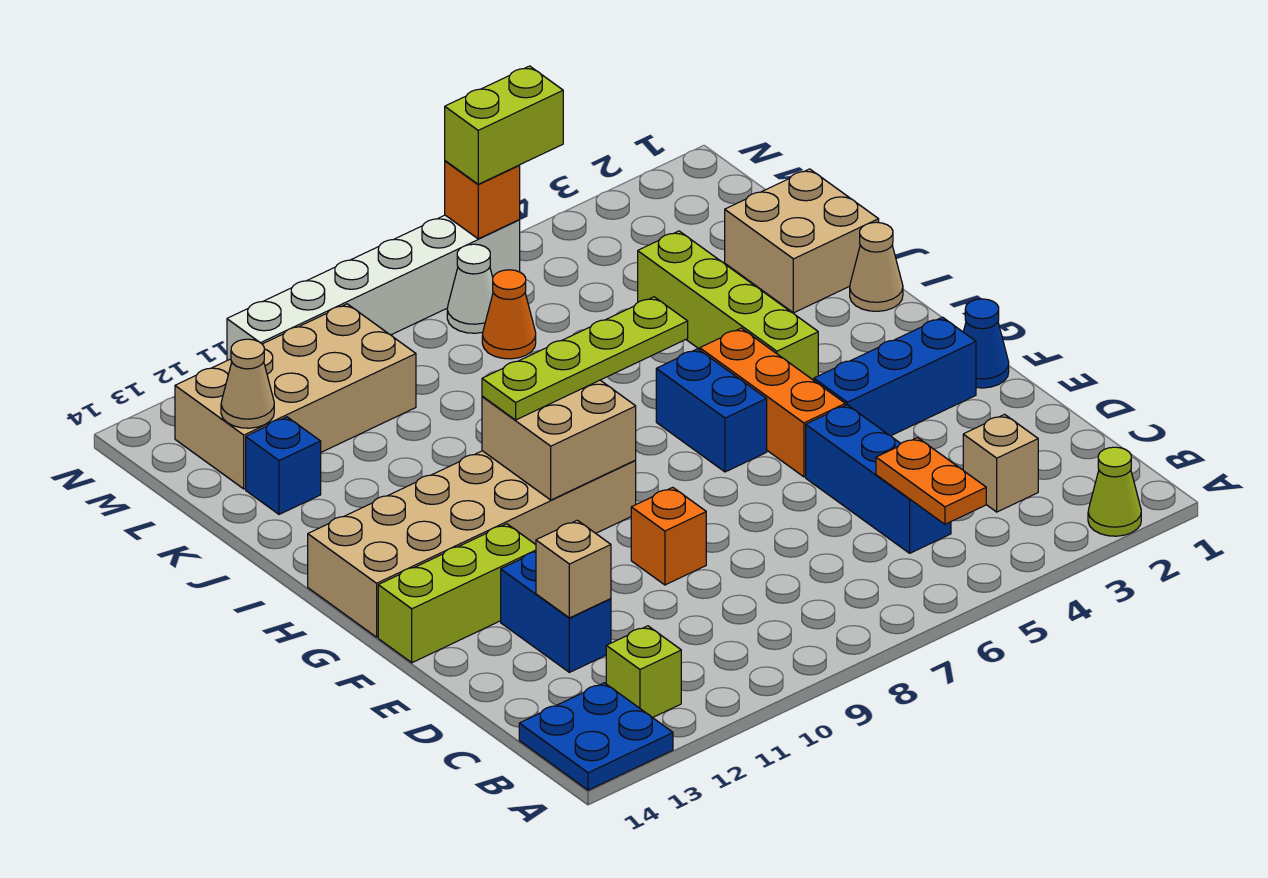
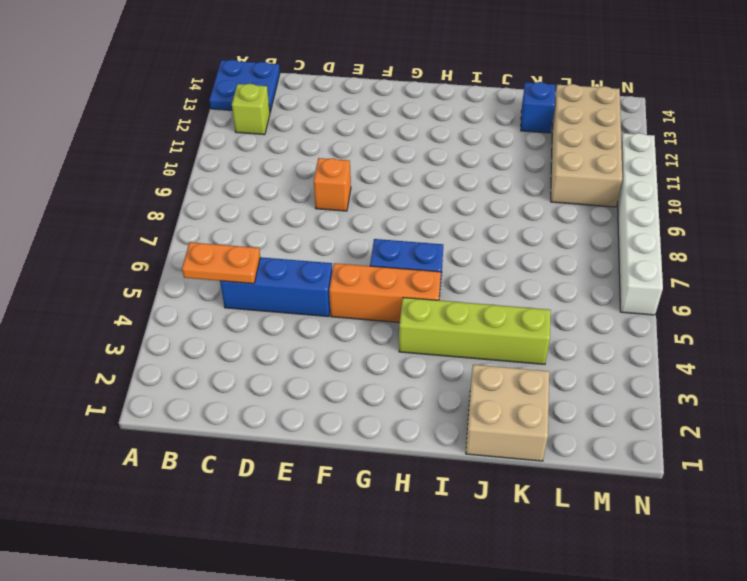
none -> lime 1x1 cone [1088,447,1141,536]
none -> tan 1x1 brick [963,414,1038,512]
none -> blue 1x2 brick [501,552,611,672]

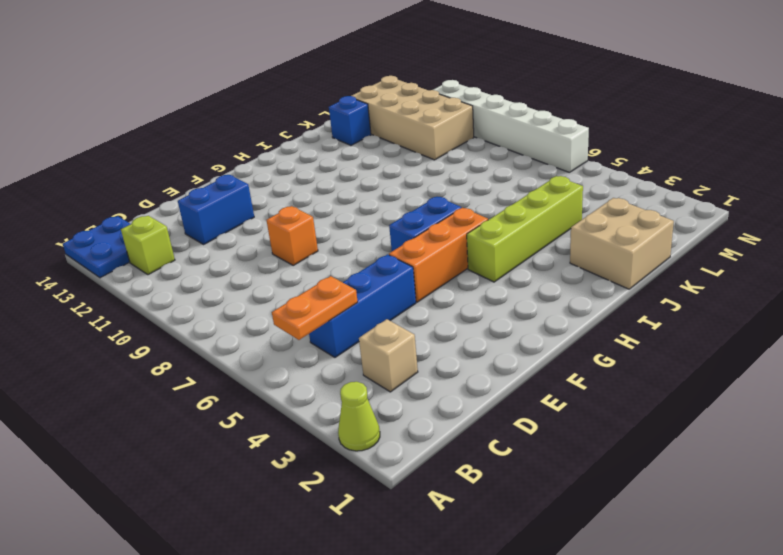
none -> blue 1x1 cone [963,299,1009,388]
none -> blue 1x3 brick [814,317,976,436]
none -> lime 1x3 brick [378,524,536,663]

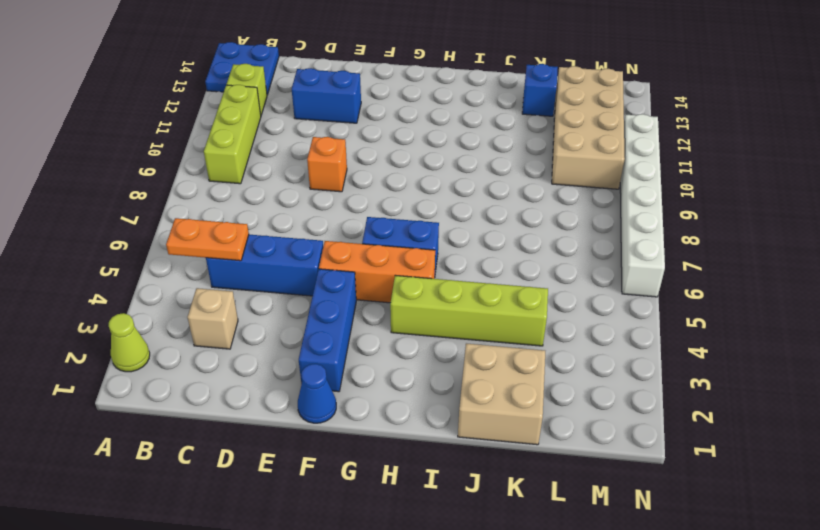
lime 1x3 brick [204,85,261,184] -> lime 1x3 brick moved to [378,524,536,663]
none -> tan 2x6 brick [308,451,636,637]
none -> tan 1x1 cone [850,222,903,311]
none -> orange 1x1 cone [482,270,536,359]

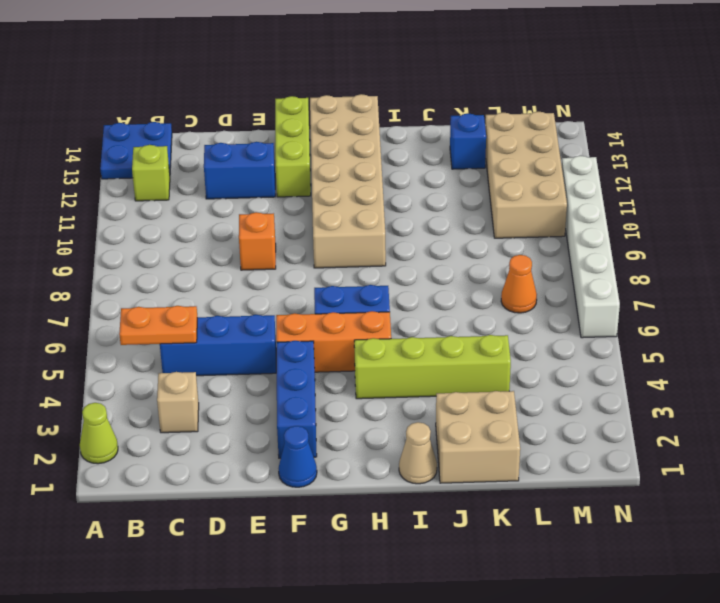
none -> white 1x1 cone [447,244,493,333]
none -> tan 1x1 brick [536,520,611,618]
none -> tan 2x2 brick [482,380,636,500]

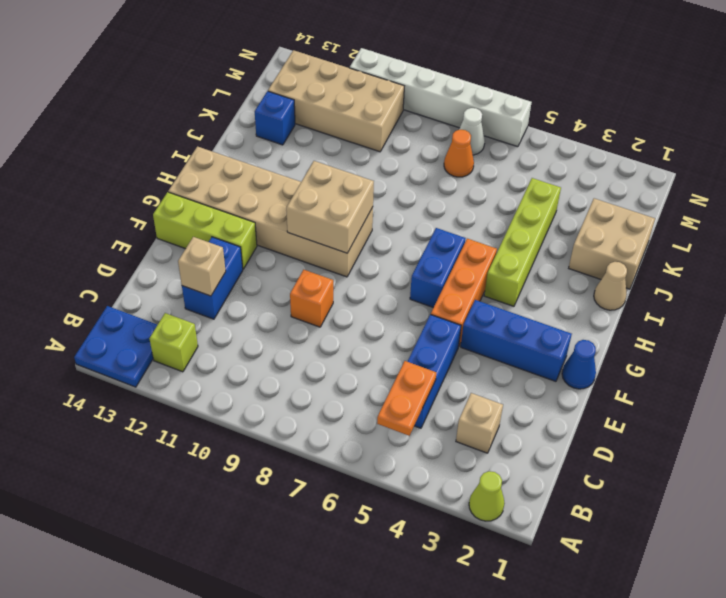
none -> tan 1x1 cone [221,339,274,428]
none -> orange 1x1 brick [445,161,520,239]
none -> lime 1x4 plate [482,297,688,420]

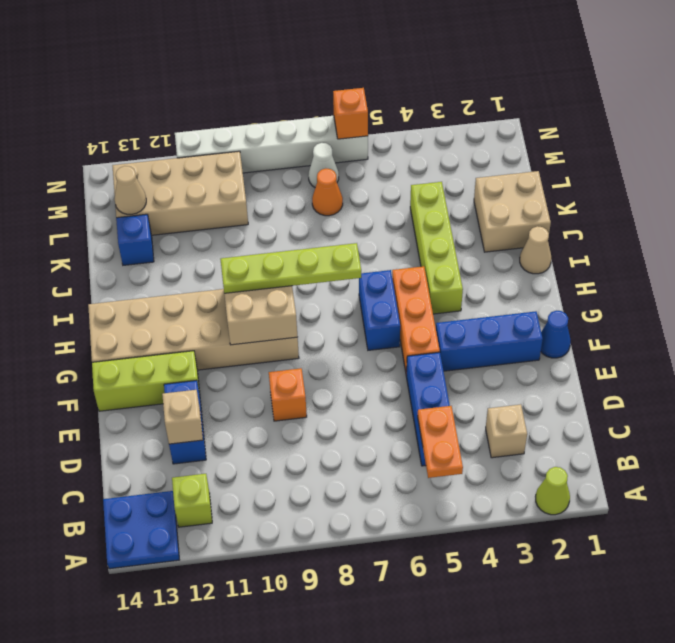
none -> lime 1x2 brick [445,66,563,184]

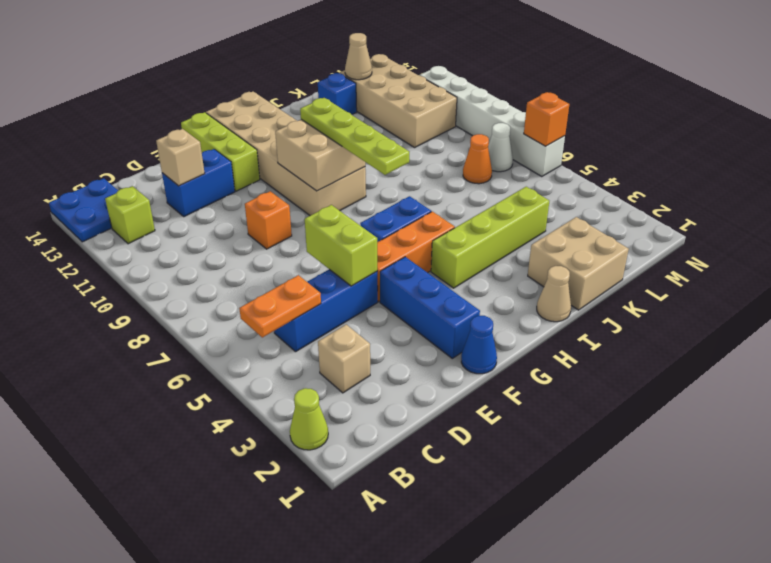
lime 1x2 brick [305,205,377,286] -> lime 1x2 brick moved to [445,66,563,184]

